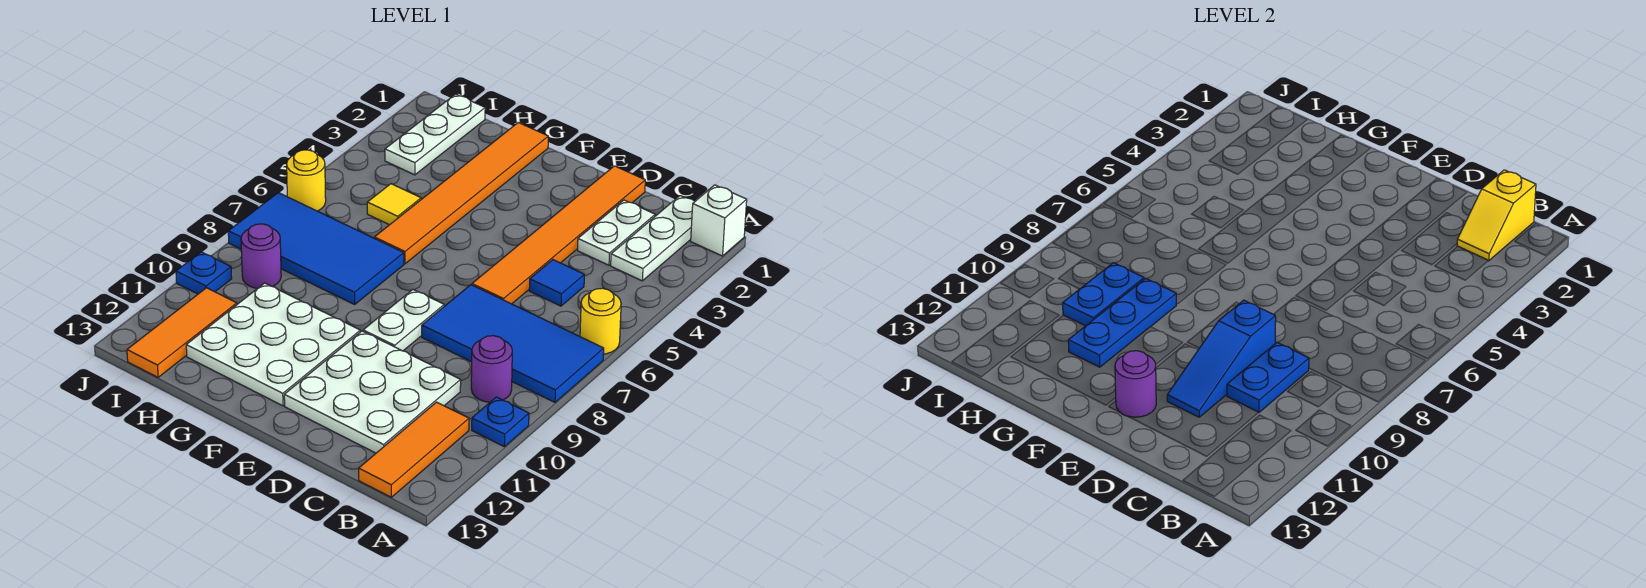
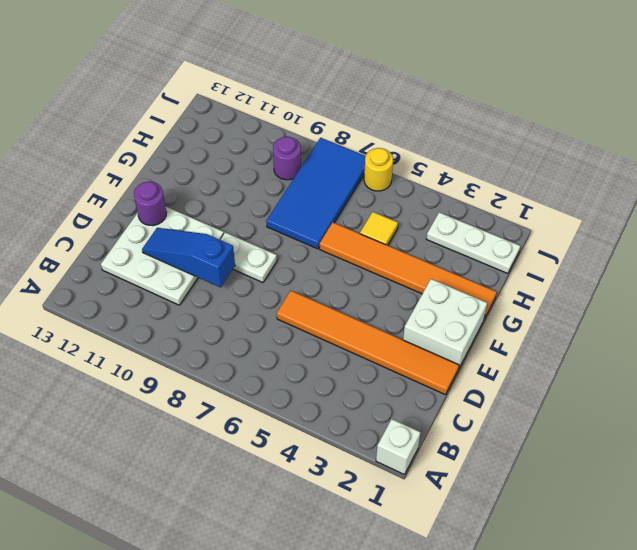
white 2x2 brick [403,279,487,368] -> none
none -> yellow 1x1 round brick [580,288,621,354]
none -> blue 2x4 tile [422,285,604,402]
none -> blue 1x1 plate [472,397,529,447]

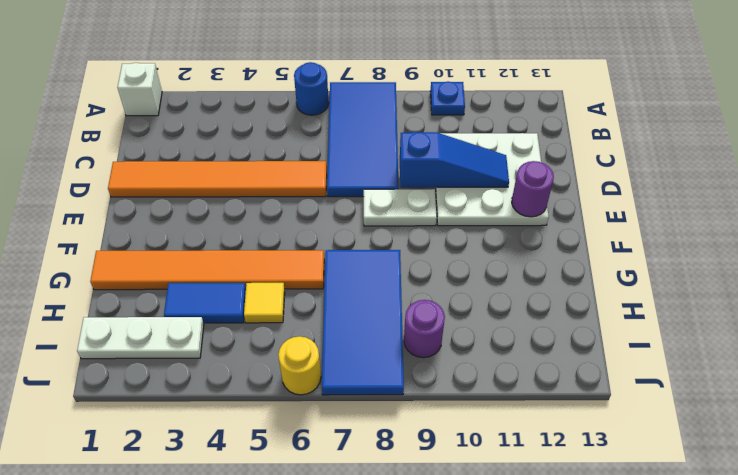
blue 1x1 round brick [294,62,329,115] -> yellow 1x1 round brick [580,288,621,354]
blue 1x2 tile [164,283,246,323] -> none
none -> white 1x3 plate [611,196,695,281]
none -> purple 1x1 round brick [471,336,512,402]
none -> orange 1x3 tile [359,402,469,497]

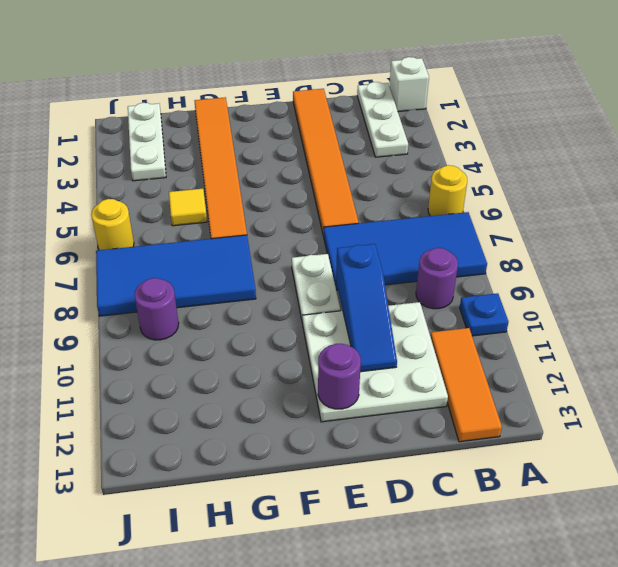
none -> white 1x2 plate [578,200,655,265]
none -> blue 1x1 tile [529,260,584,306]
none -> white 3x3 plate [186,283,360,406]

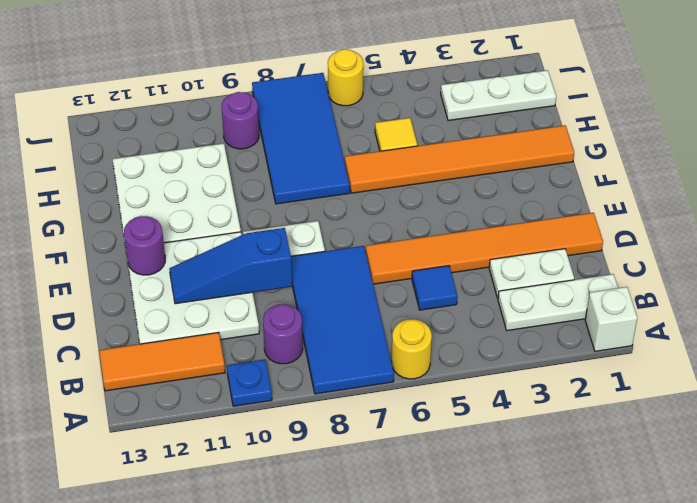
none -> orange 1x3 tile [127,288,237,377]
none -> blue 1x1 plate [176,252,232,294]
none -> yellow 1x2 slope [1457,170,1536,261]

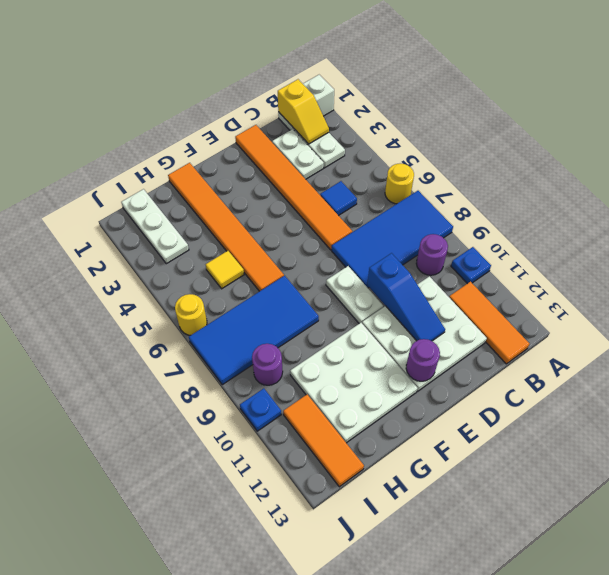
none -> blue 1x2 plate [1227,342,1309,413]
none -> blue 1x3 plate [1068,278,1177,367]
none -> blue 1x2 plate [1063,263,1144,326]

